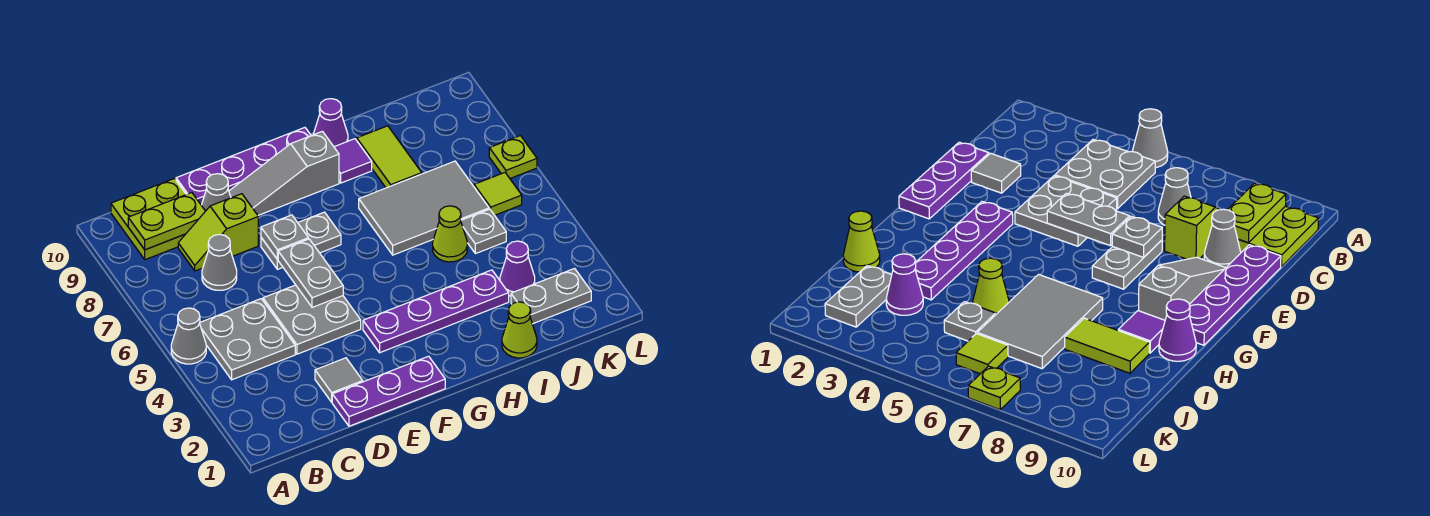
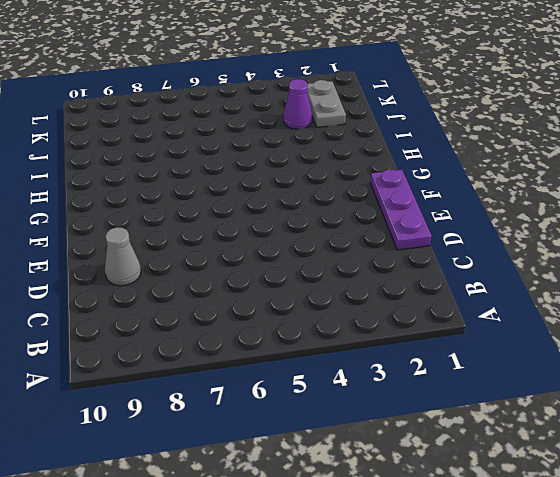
none -> grey 1x1 cone [171,308,206,364]
none -> grey 2x2 plate [200,299,295,380]
none -> lime 2x2 plate [111,179,186,260]

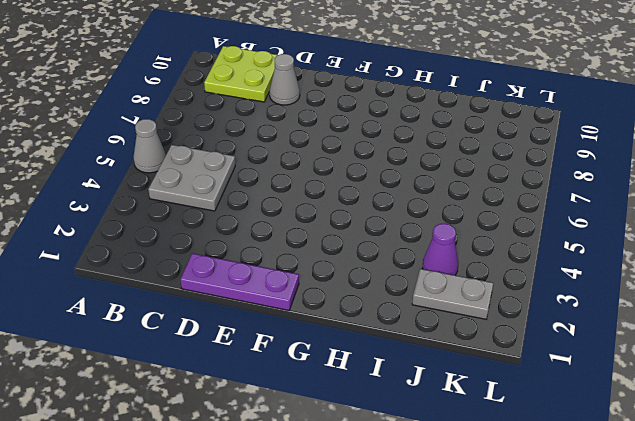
none -> grey 1x1 cone [202,234,237,290]
none -> lime 1x2 slope [178,194,258,271]
none -> grey 1x1 tile [315,358,363,402]

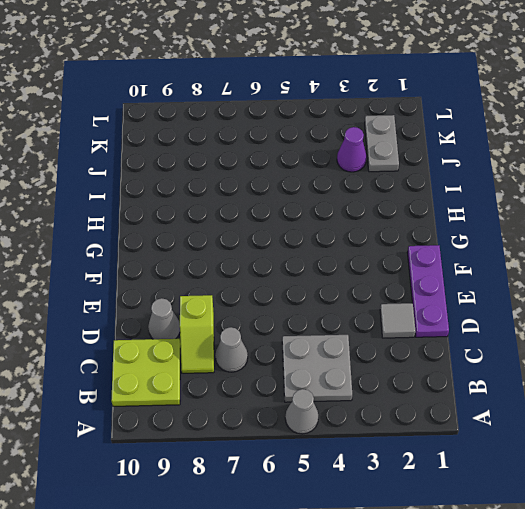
none -> grey 2x2 plate [263,285,361,354]
none -> purple 1x4 plate [176,128,311,205]
none -> grey 1x2 plate [261,212,341,269]

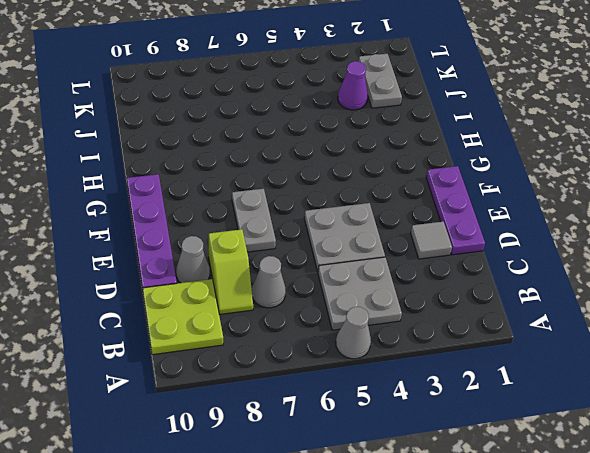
none -> grey 1x3 slope [229,131,339,215]
none -> purple 1x4 plate [363,270,509,353]
none -> grey 2x3 tile [359,161,489,255]

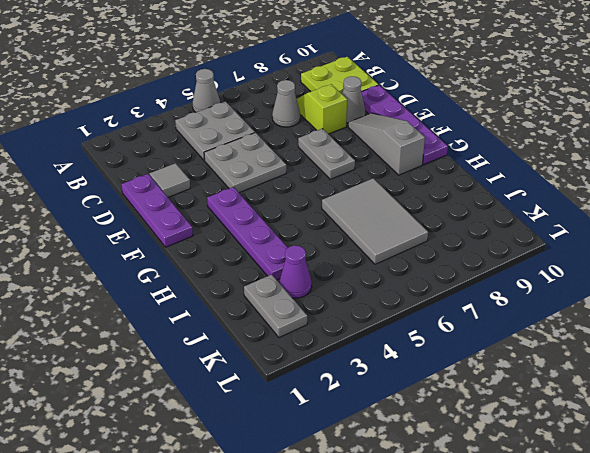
none -> purple 1x1 tile [334,139,372,183]
none -> purple 1x1 cone [313,99,348,147]
none -> lime 1x1 cone [502,302,537,358]

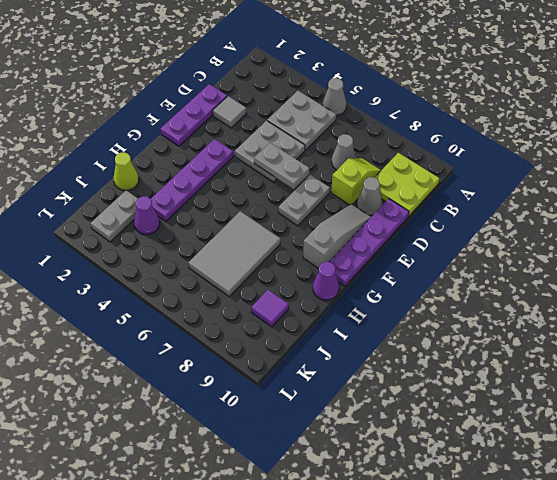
purple 1x1 tile [251,290,289,327] -> purple 1x1 tile moved to [334,139,372,183]
none -> lime 1x1 cone [433,206,467,262]
none -> lime 1x2 tile [357,126,422,188]
none -> grey 1x1 plate [461,209,506,254]

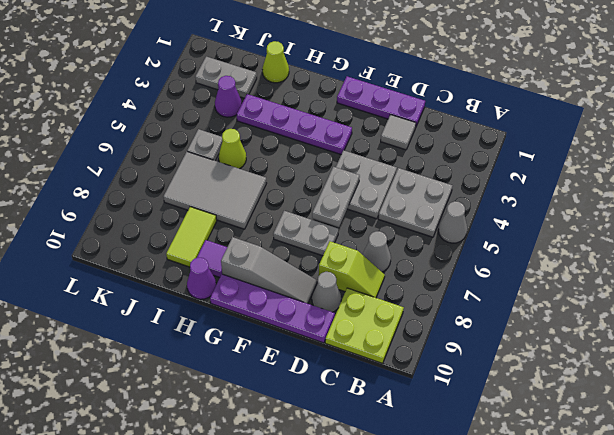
none -> lime 1x1 tile [474,173,522,215]
none -> lime 1x1 plate [489,136,537,178]
none -> lime 1x2 plate [128,193,205,250]

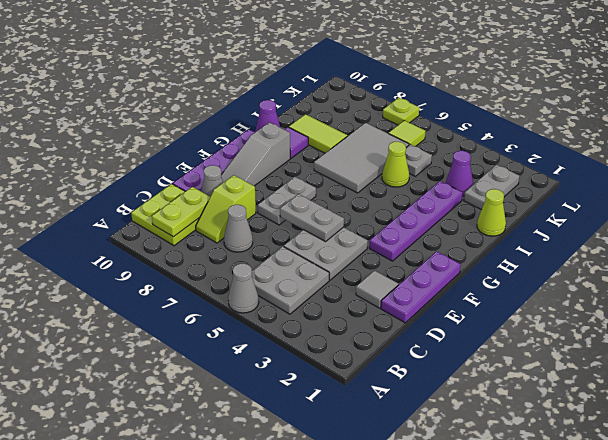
none -> grey 1x1 plate [261,215,308,260]

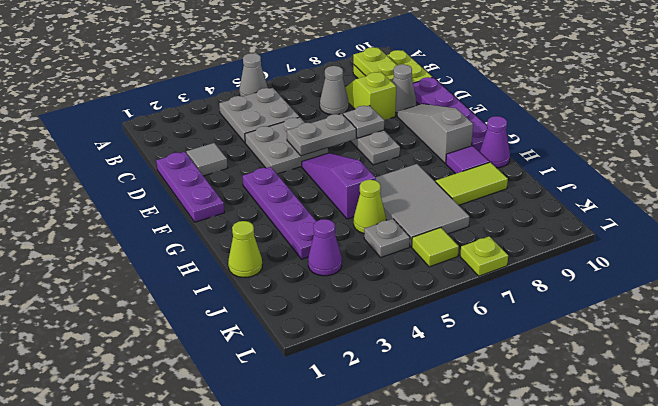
purple 1x3 slope [302,153,376,219] -> none
none -> grey 1x2 plate [511,269,591,324]

